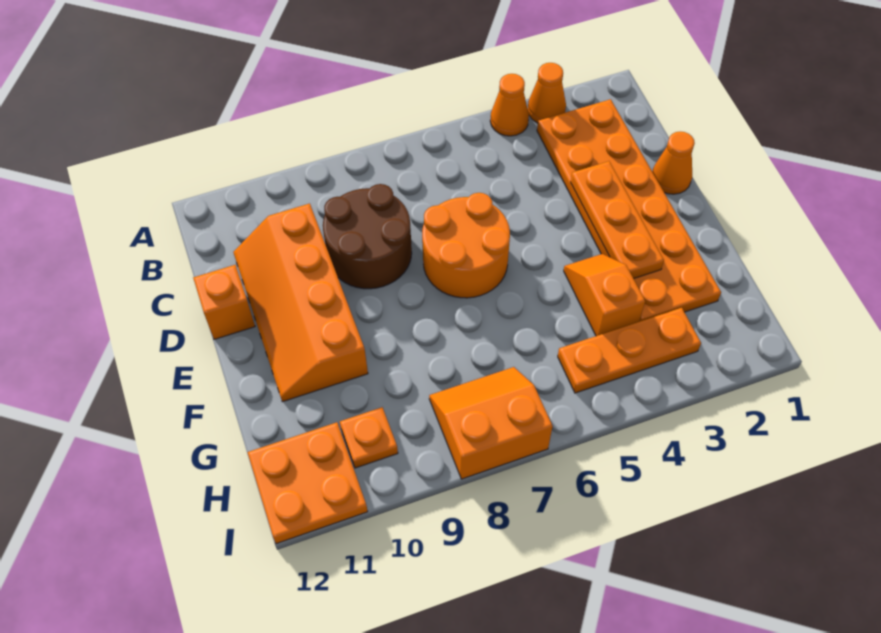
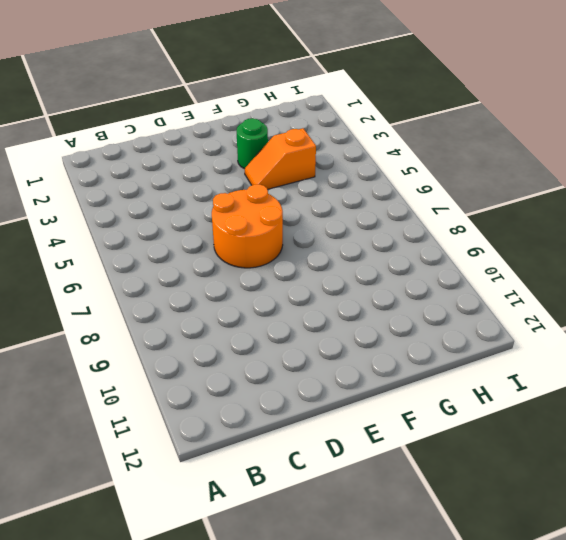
green 1x1 round brick [236,118,268,169] -> orange 2x6 plate [537,99,721,322]
none -> orange 1x1 cone [528,63,566,123]
none -> orange 1x1 cone [490,74,529,136]
none -> brown 2x2 round brick [323,184,412,289]

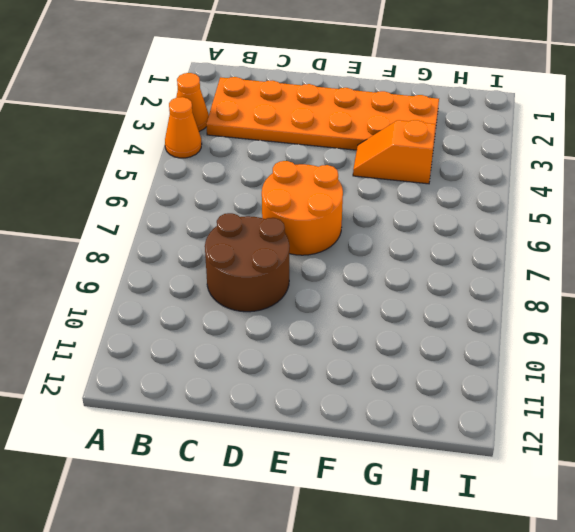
none -> orange 2x4 slope [233,204,368,402]
none -> orange 1x1 cone [652,132,695,194]
none -> orange 1x1 brick [193,265,255,339]

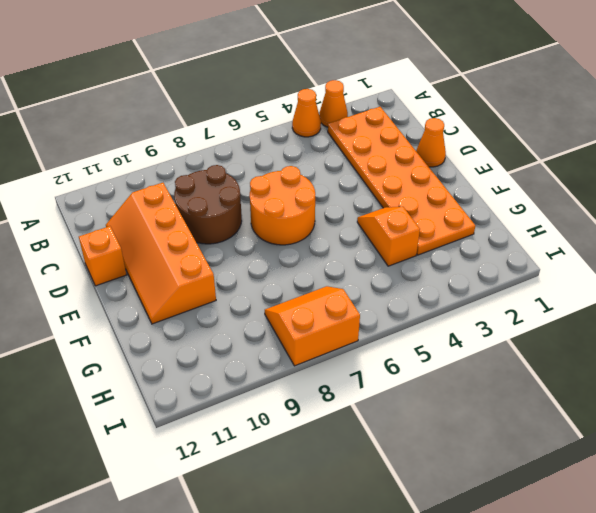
none -> orange 1x3 plate [558,308,701,393]
none -> orange 1x1 plate [340,407,398,468]
none -> orange 2x2 plate [248,422,368,544]

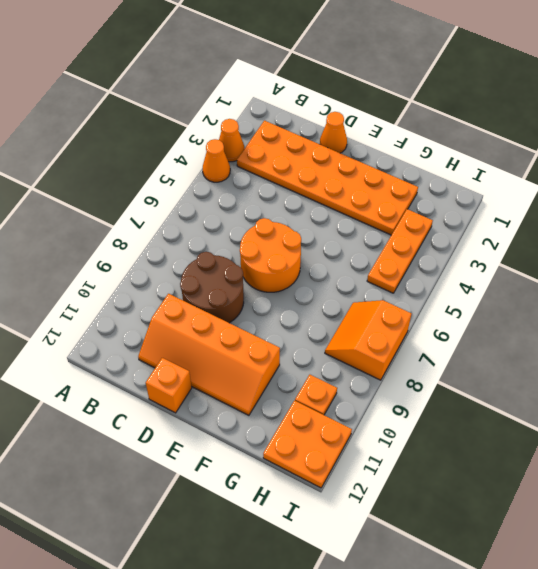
none -> orange 1x2 slope [564,254,645,336]
none -> orange 1x3 plate [571,161,664,279]

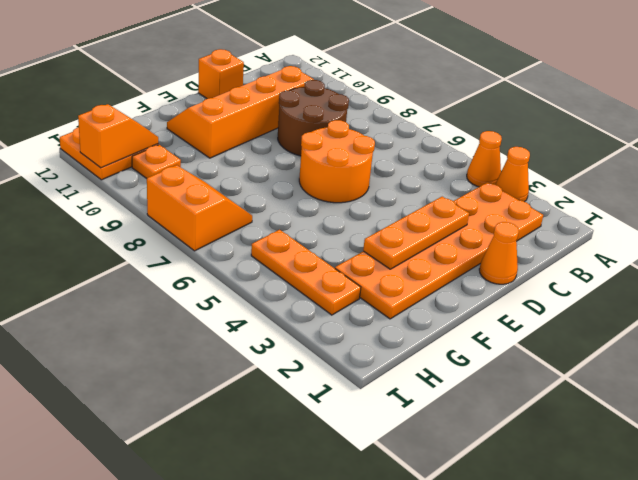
orange 1x2 slope [78,104,158,168] -> orange 1x2 slope moved to [564,254,645,336]

